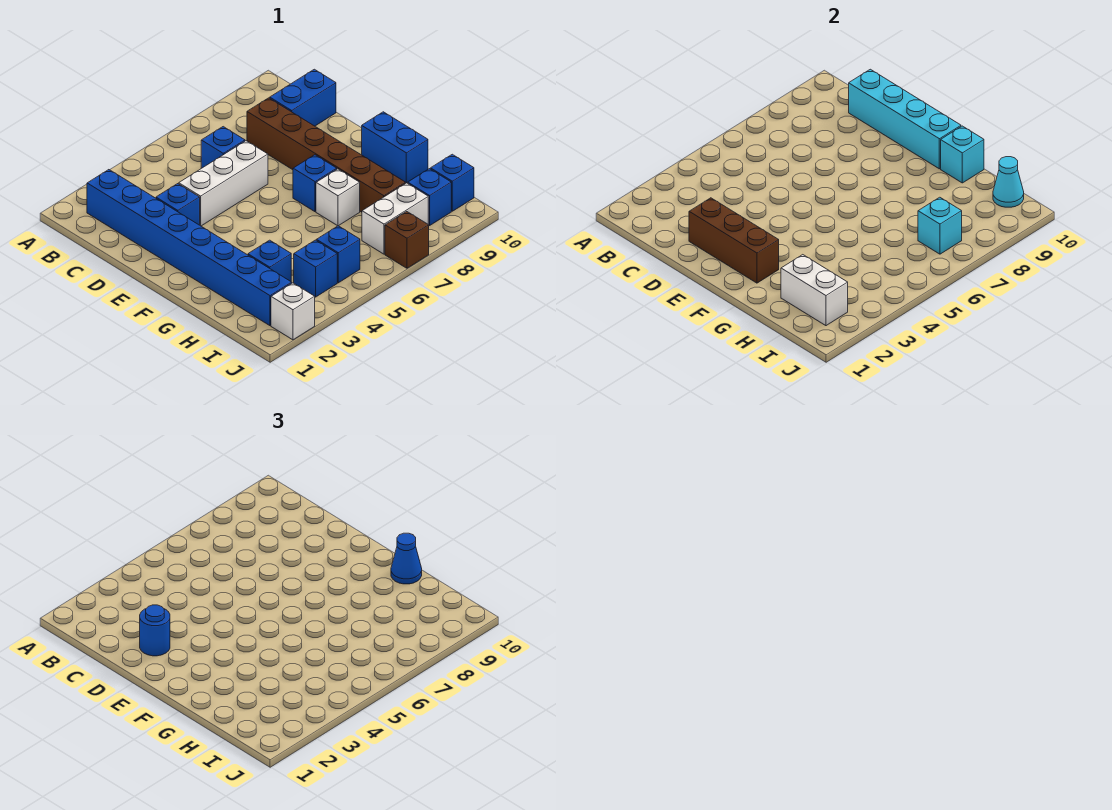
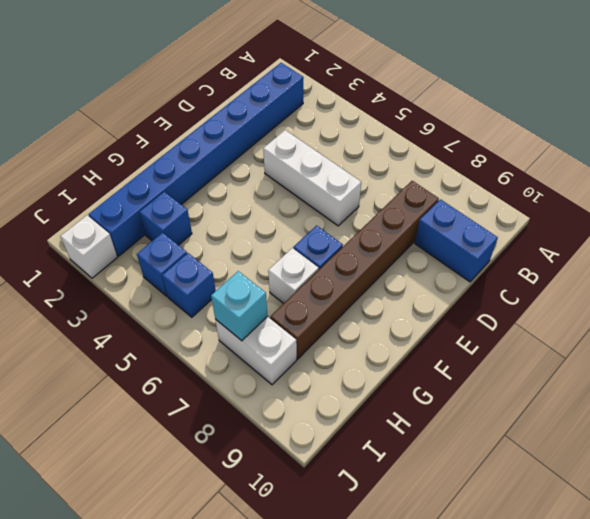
none -> blue 1x1 brick [201,127,245,168]
none -> blue 1x1 brick [156,184,200,225]
none -> blue 1x2 brick [362,112,428,183]

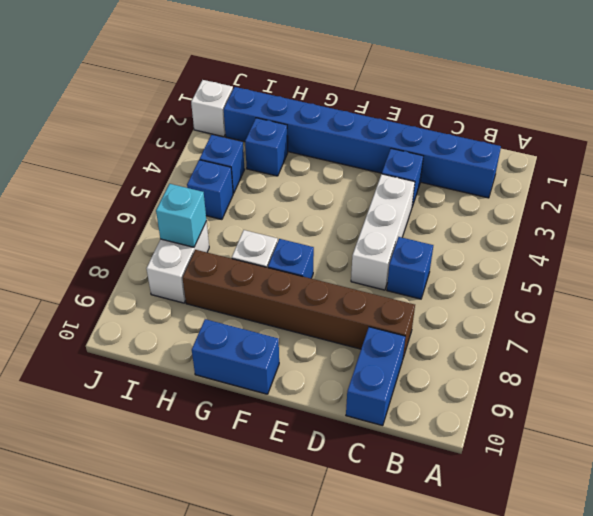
none -> blue 1x1 brick [408,169,451,226]
none -> blue 1x1 brick [430,154,474,211]
none -> brown 1x1 brick [385,212,429,268]

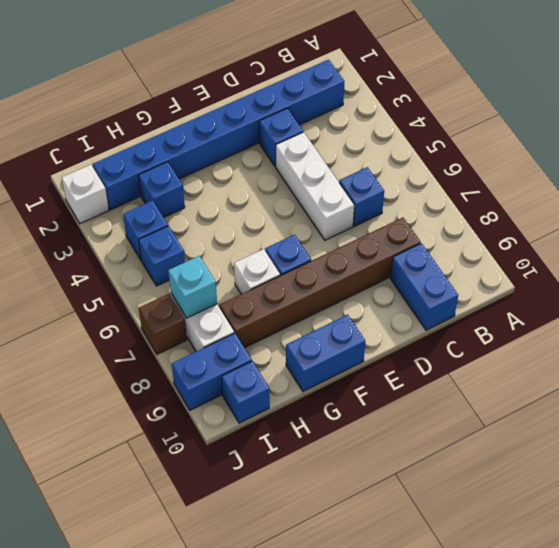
blue 1x2 brick [172,333,252,410] -> blue 1x1 brick [408,169,451,226]
none -> cyan 1x4 brick [849,69,961,169]
none -> brown 1x3 brick [689,198,779,283]
none -> cyan 1x1 brick [941,126,984,183]

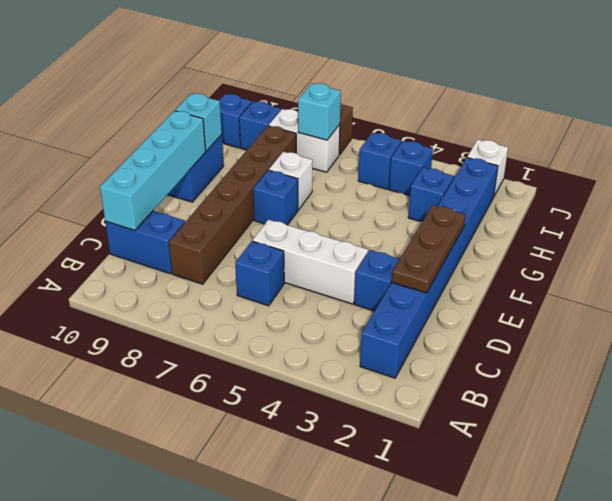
brown 1x3 plate [392,205,466,293] -> brown 1x3 brick [689,198,779,283]
none -> white 1x2 brick [781,255,848,326]
none -> cyan 1x1 cone [993,157,1024,207]
none -> blue 1x1 round brick [140,605,170,656]

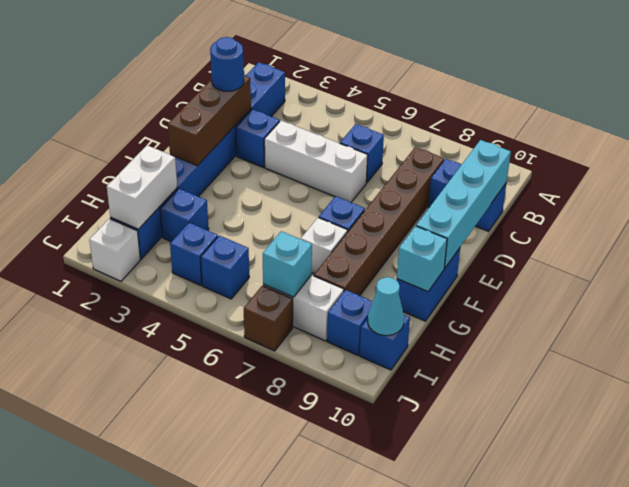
none -> blue 1x1 cone [391,533,422,584]

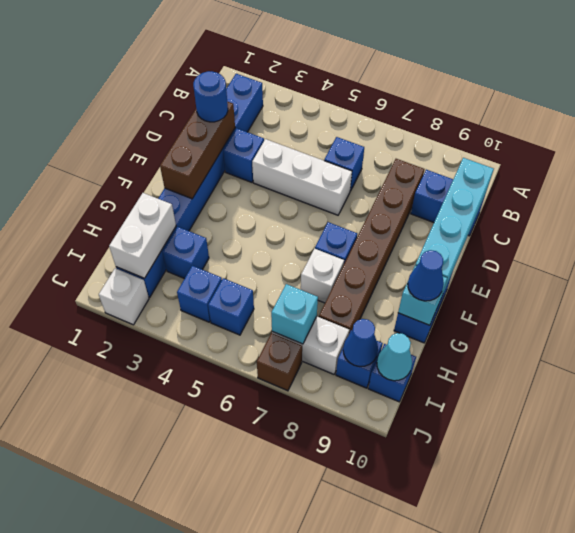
blue 1x1 cone [343,319,378,367] -> none

